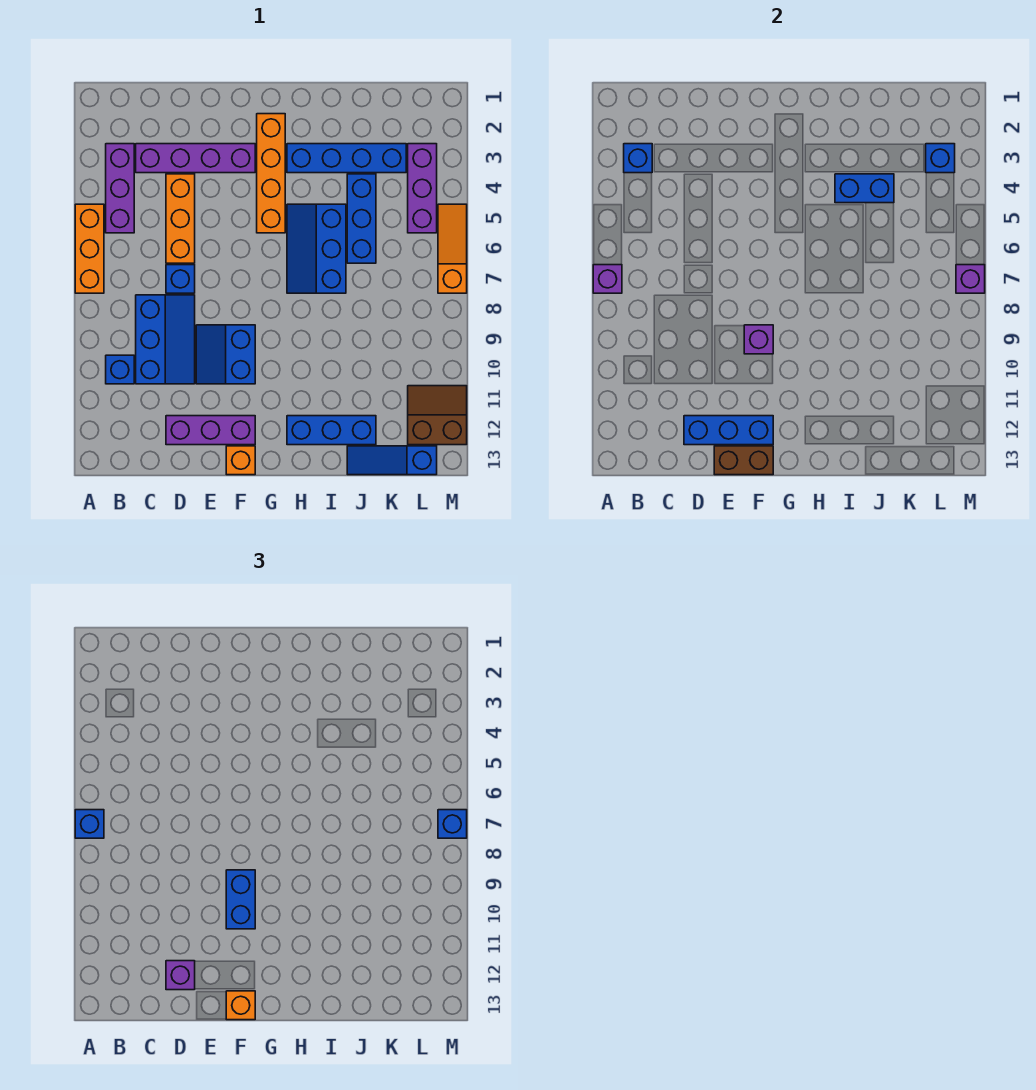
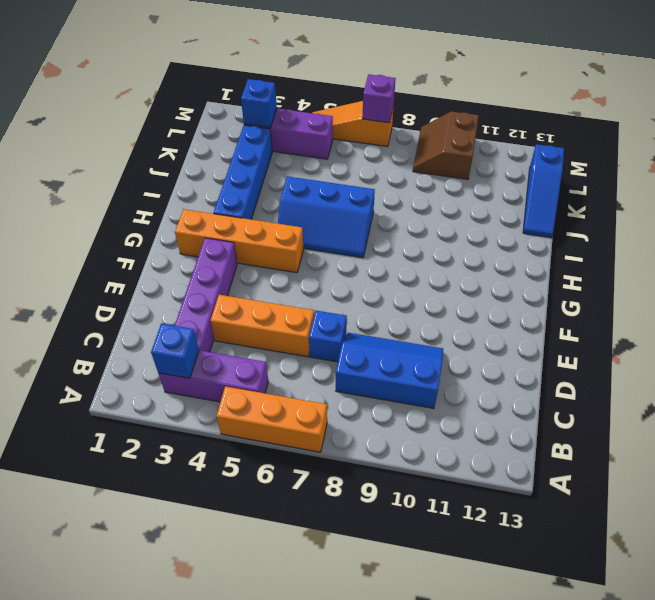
brown 2x2 slope [413,111,479,179] -> brown 2x2 slope moved to [408,386,467,445]
none -> blue 1x1 brick [106,355,134,384]
none -> purple 1x3 brick [166,416,255,445]
none -> blue 2x2 slope [196,325,255,384]
none -> orange 1x1 brick [226,446,255,475]

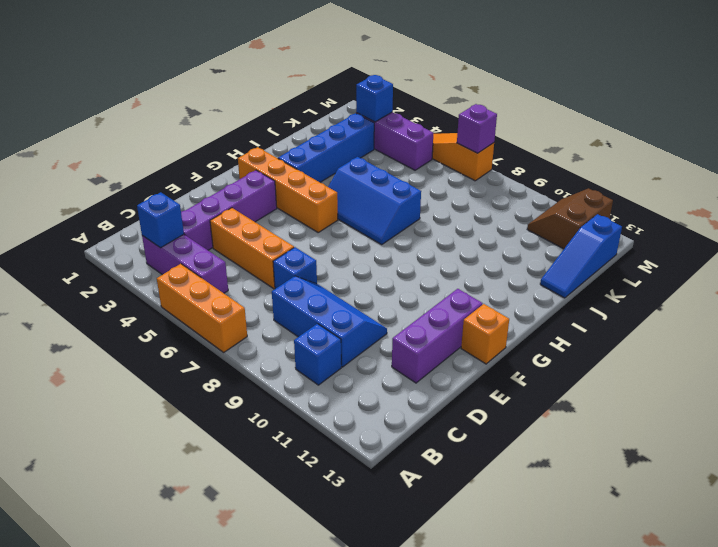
none -> blue 2x2 slope [196,325,255,384]
none -> blue 1x3 brick [287,416,376,445]
none -> blue 1x3 brick [347,174,376,263]
none -> purple 1x1 brick [593,265,622,293]

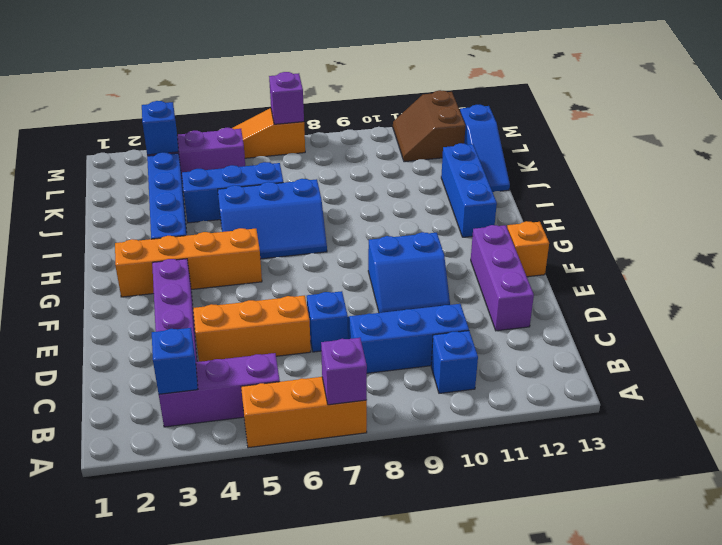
none -> blue 1x3 brick [684,416,773,445]
none -> brown 1x2 brick [714,446,773,475]
none -> purple 1x1 brick [744,325,773,354]
none -> blue 1x2 brick [835,174,894,203]

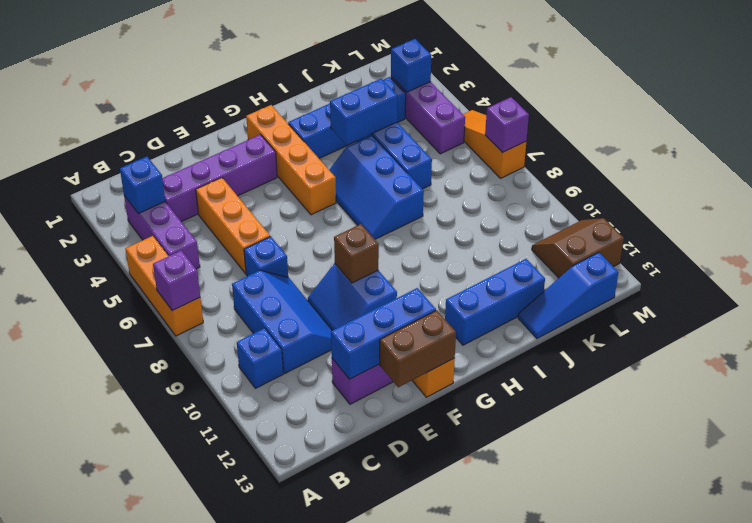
brown 1x1 brick [334,224,379,283] -> purple 1x1 brick [744,325,773,354]
none -> blue 1x1 brick [75,810,104,838]
none -> purple 1x1 brick [166,961,195,990]
none -> blue 1x2 brick [226,870,255,929]
none -> orange 1x1 brick [226,991,255,1020]

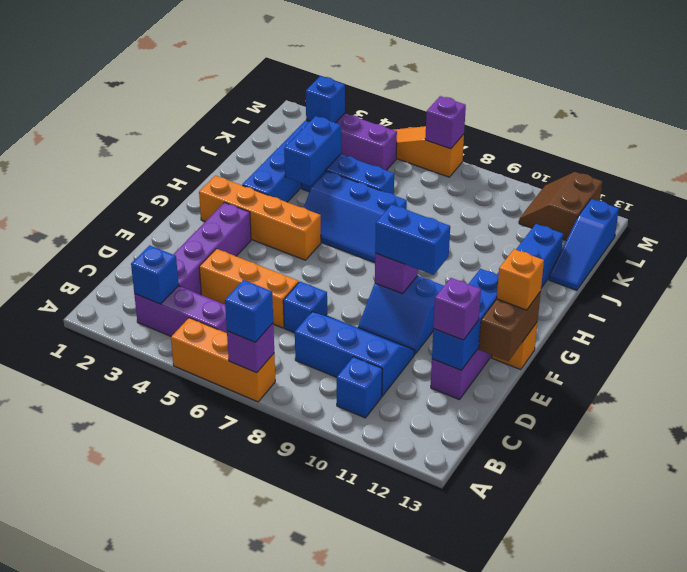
none -> blue 1x1 brick [438,810,467,838]

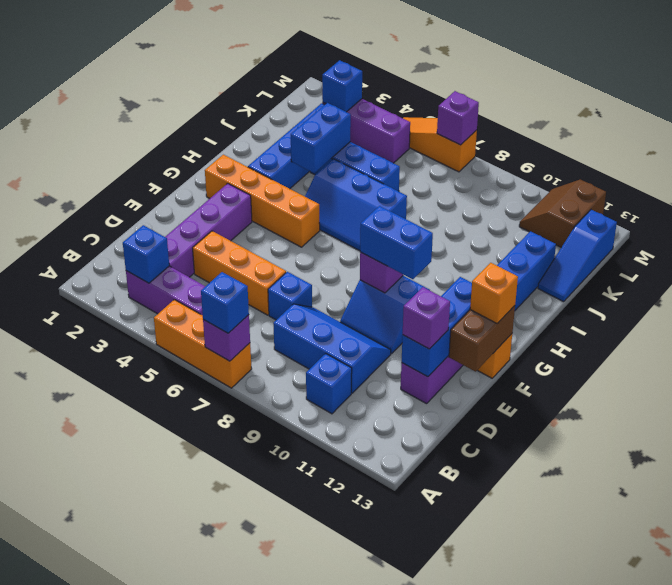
none -> blue 1x1 brick [438,810,467,838]

